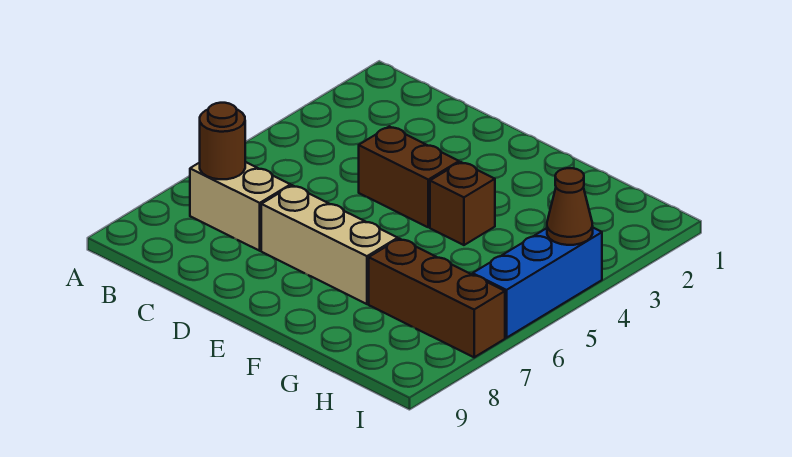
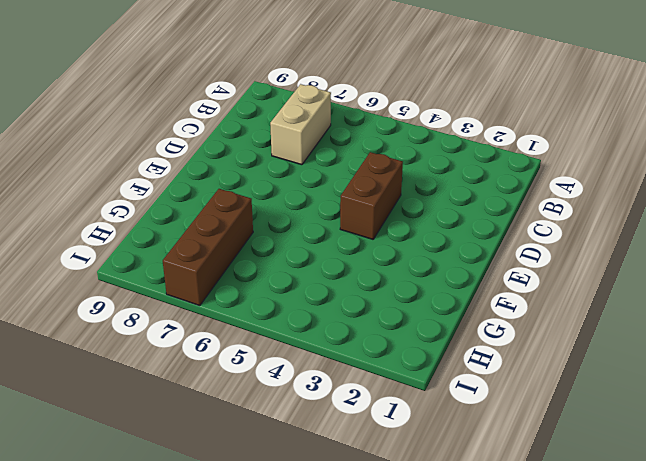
none -> tan 1x3 brick [261,185,398,304]
none -> brown 1x1 brick [430,162,495,245]

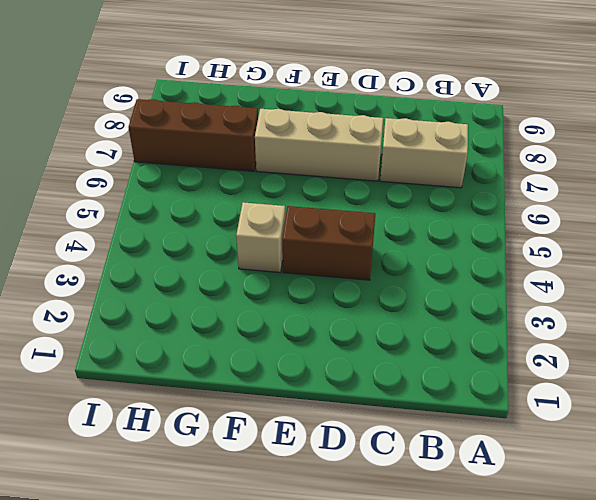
tan 1x1 brick [236,202,285,272] -> brown 1x1 brick [430,162,495,245]
none -> blue 1x3 brick [473,228,602,338]
none -> brown 1x1 round brick [200,103,245,179]

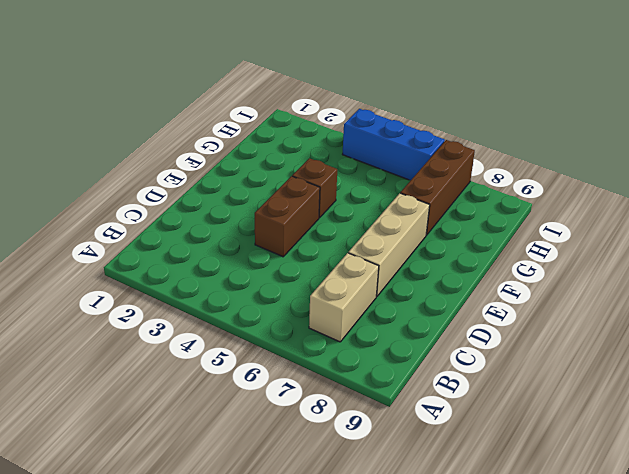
none -> brown 1x1 round brick [200,103,245,179]
none -> brown 1x1 cone [547,168,593,245]

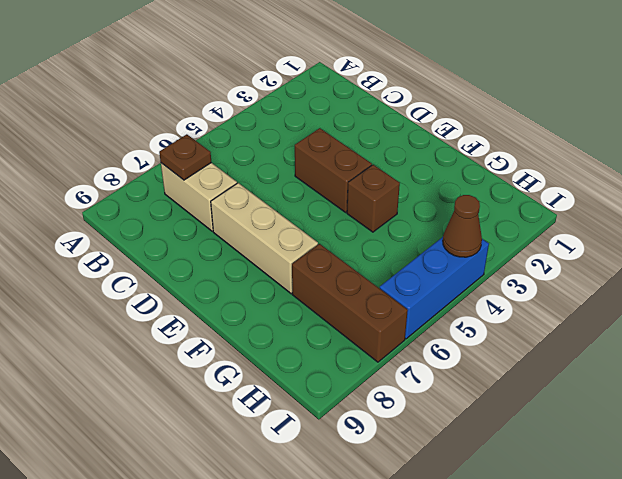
brown 1x1 plate [159,134,211,180] -> brown 1x1 round brick [200,103,245,179]

